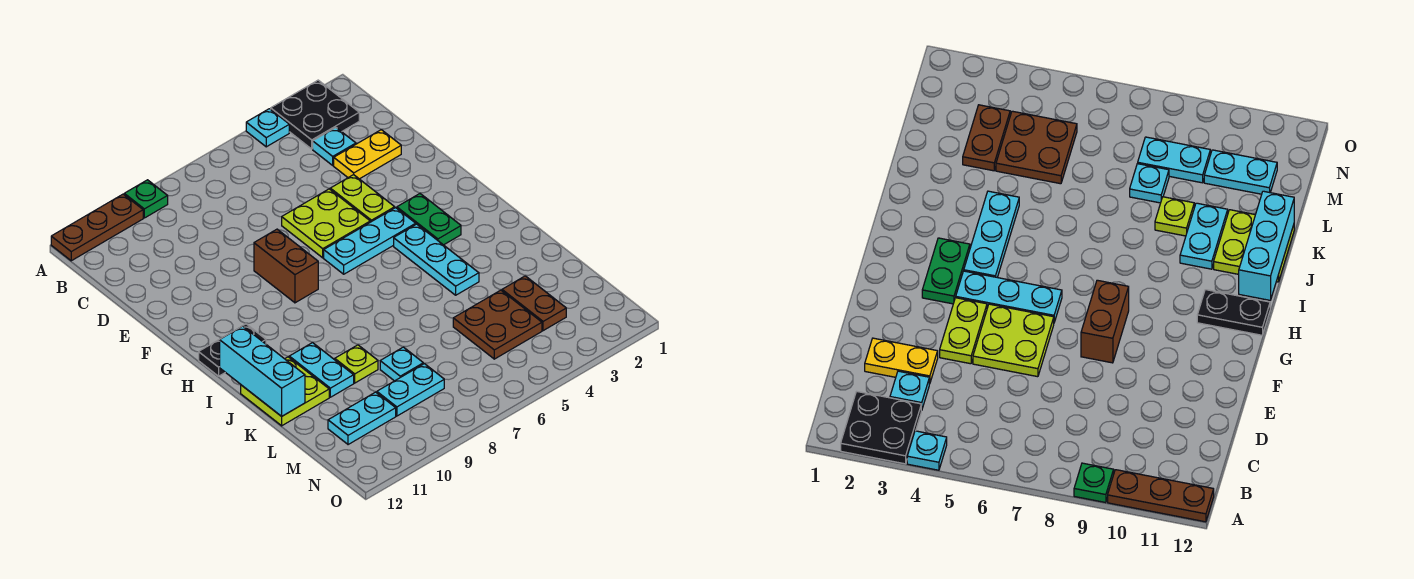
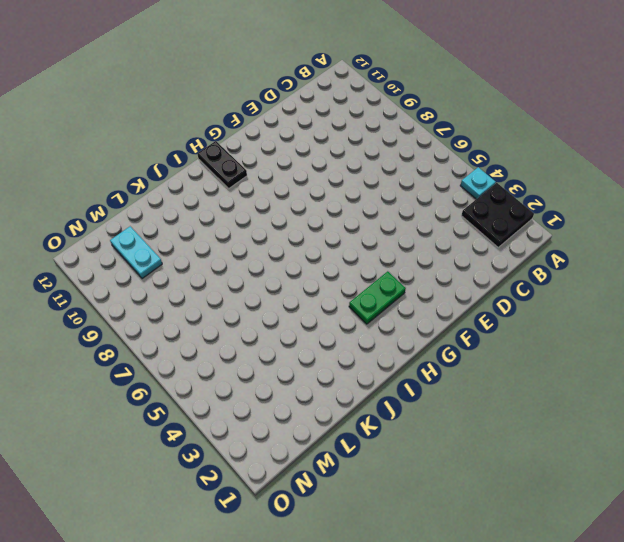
none -> green 1x1 plate [124,180,168,218]
none -> brown 1x3 plate [51,194,143,261]
none -> cyan 1x1 plate [313,128,356,165]

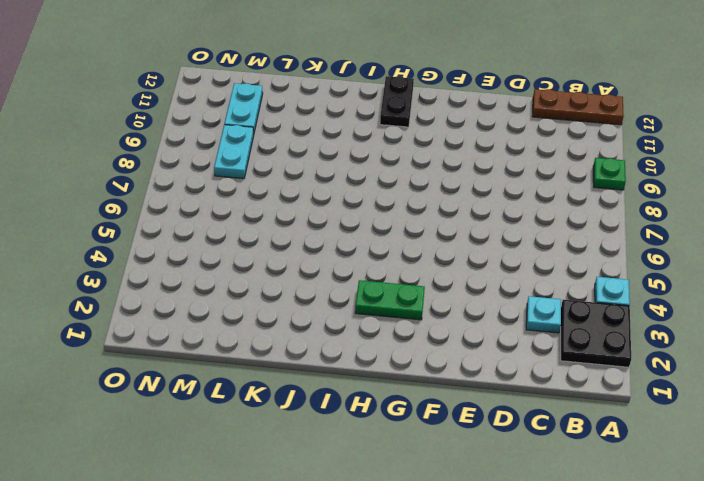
brown 1x3 plate [532,89,624,125] -> brown 1x3 plate turned to [51,194,143,261]
none -> yellow 1x2 plate [334,130,401,179]
none -> lime 1x2 plate [330,175,395,222]
none -> lime 2x2 plate [282,189,370,258]

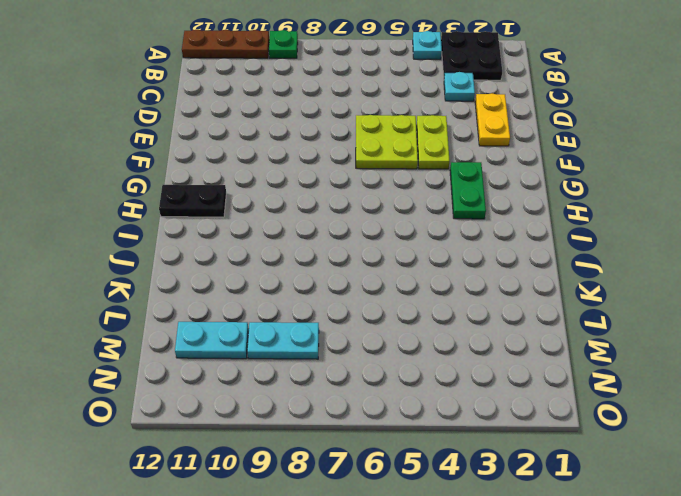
yellow 1x2 plate [475,93,510,146] -> yellow 1x2 plate turned to [334,130,401,179]
none -> brown 1x2 brick [254,229,318,303]
none -> cyan 1x3 plate [324,208,416,274]
none -> cyan 1x3 plate [394,224,479,295]

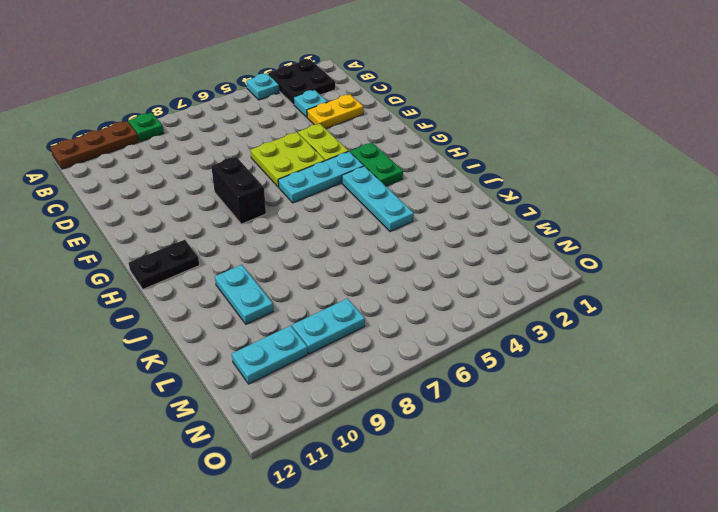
black 1x2 brick [211,157,266,224] -> brown 1x2 brick [254,229,318,303]
none -> lime 2x2 plate [241,357,329,426]
none -> lime 1x1 plate [335,345,378,383]
none -> brown 1x2 plate [502,276,566,331]

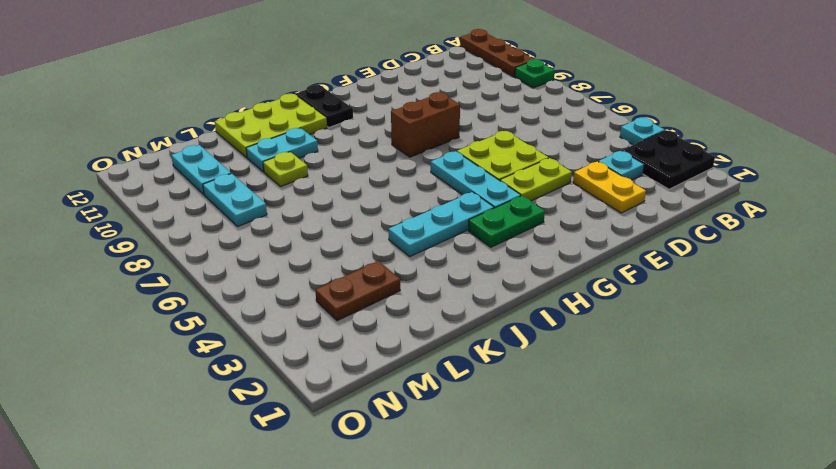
lime 2x3 plate [215,94,327,158] -> lime 2x2 plate [241,357,329,426]
none -> brown 2x2 plate [453,290,542,359]
none -> cyan 1x1 plate [380,347,423,381]
none -> cyan 1x3 brick [220,326,305,416]

